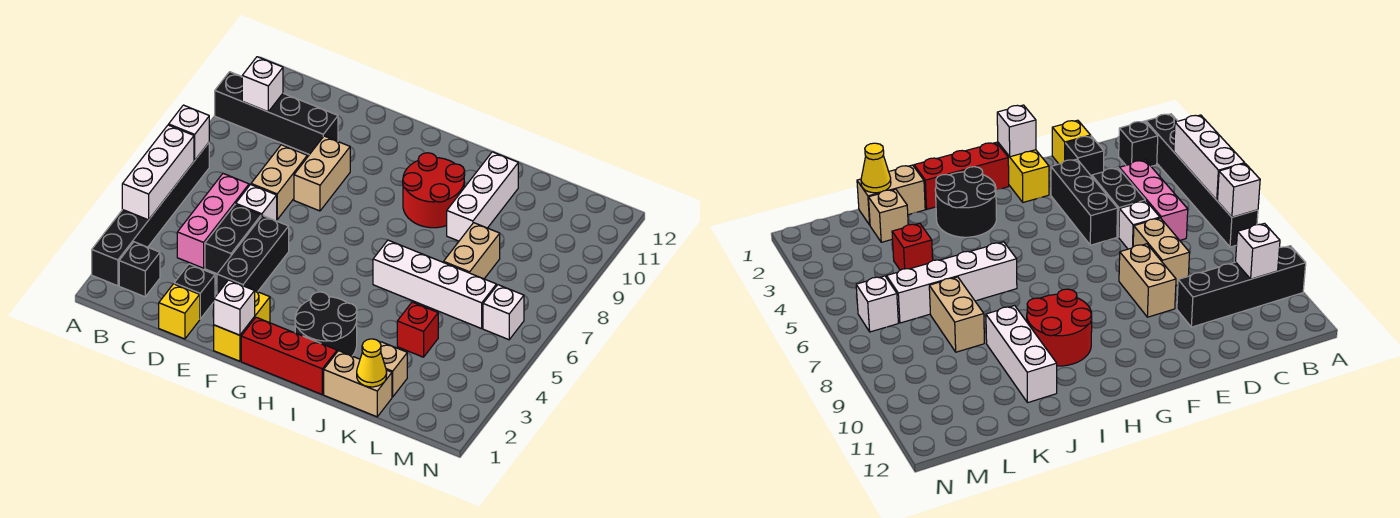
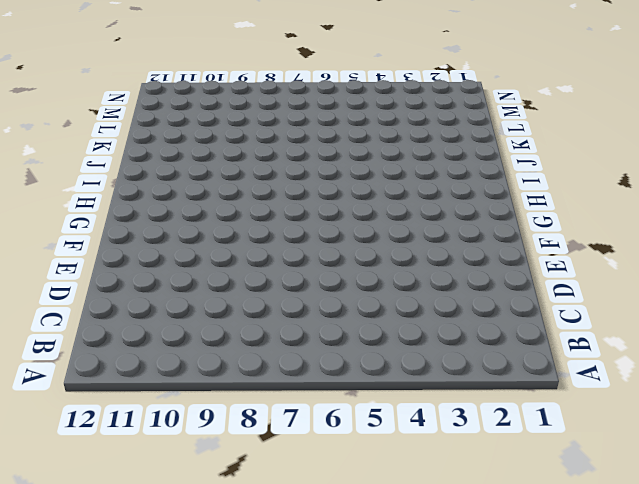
none -> black 1x6 brick [92,143,209,286]
none -> black 1x4 brick [215,72,338,155]
none -> black 1x1 brick [119,242,160,297]

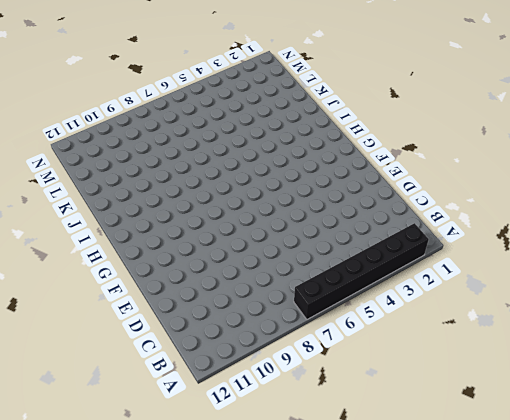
none -> black 1x4 brick [215,72,338,155]
none -> black 1x1 brick [119,242,160,297]
none -> pink 1x3 brick [177,174,249,268]

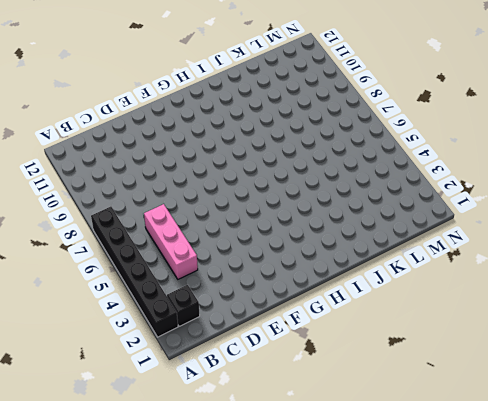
none -> black 1x4 brick [215,72,338,155]
none -> yellow 1x1 brick [159,284,200,339]
none -> black 1x1 brick [174,264,215,319]

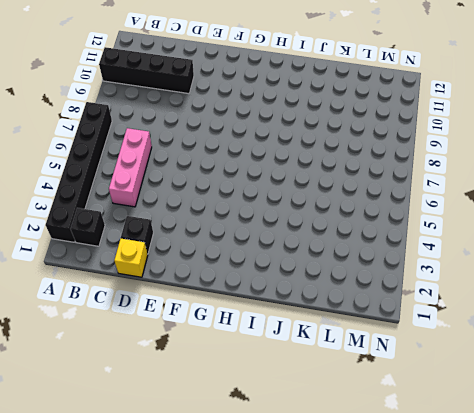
none -> black 1x2 brick [205,204,261,274]
none -> white 1x1 brick [236,185,277,221]
none -> tan 1x2 brick [251,145,307,220]

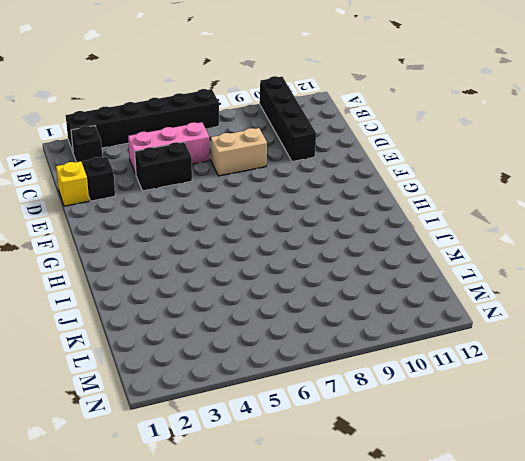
none -> white 1x1 brick [236,185,277,221]
none -> black 1x3 brick [217,216,289,294]
none -> tan 1x2 brick [294,136,350,211]

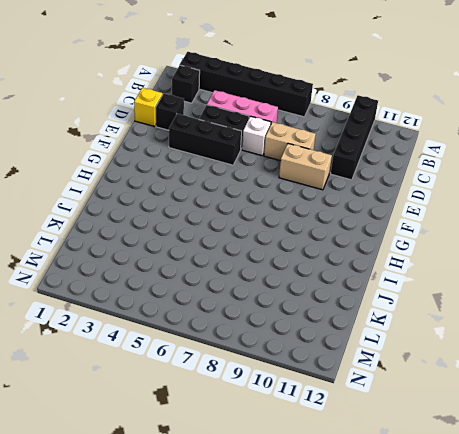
none -> yellow 1x2 brick [214,291,270,361]
none -> red 1x3 brick [241,317,337,394]
none -> black 2x2 round brick [295,292,357,356]

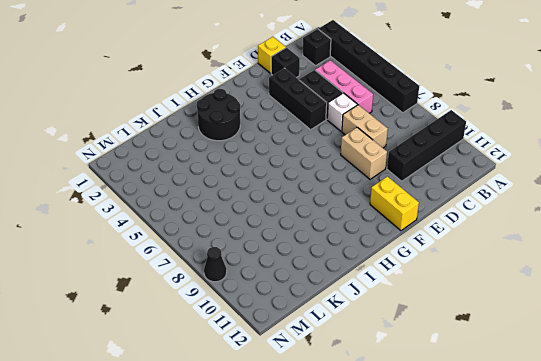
yellow 1x2 brick [370,176,419,231] -> yellow 1x2 brick moved to [214,291,270,361]
black 1x1 cone [204,247,227,282] -> none
none -> red 1x3 brick [241,317,337,394]
none -> red 2x2 round brick [403,153,465,228]
none -> white 1x4 brick [373,240,496,329]

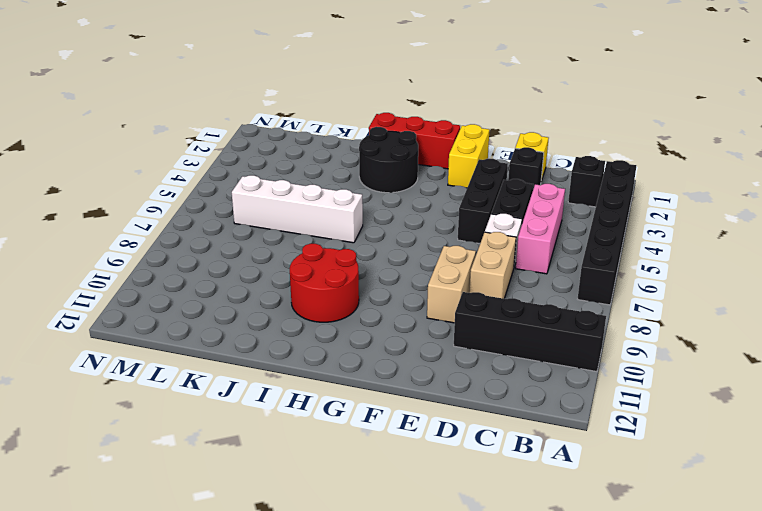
none -> tan 1x2 brick [324,351,392,417]
none -> white 1x3 brick [447,152,518,241]
none -> tan 1x1 brick [380,342,407,397]

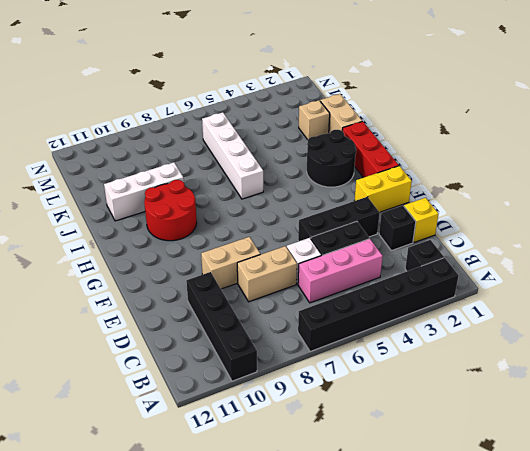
none -> red 1x1 brick [397,302,438,357]
none -> tan 1x2 brick [444,223,500,279]
none -> white 1x1 brick [483,285,524,340]

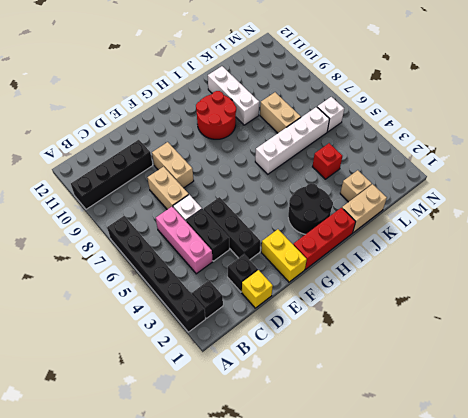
none -> white 1x3 brick [122,125,194,220]
none -> white 1x1 brick [169,105,209,160]
none -> white 1x1 brick [242,57,283,112]

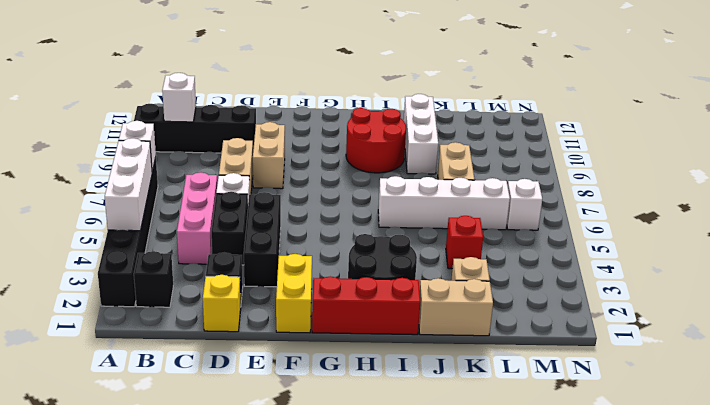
none -> white 1x1 brick [214,280,255,335]
none -> yellow 1x1 cone [357,339,387,387]

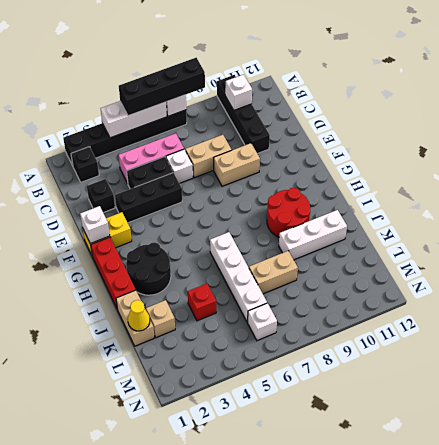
black 1x4 brick [119,58,205,116] -> none
none -> yellow 1x1 brick [159,284,200,339]

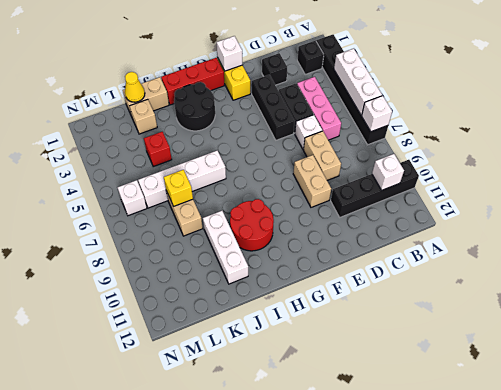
yellow 1x1 brick [164,170,193,206] -> yellow 1x1 brick moved to [159,284,200,339]

